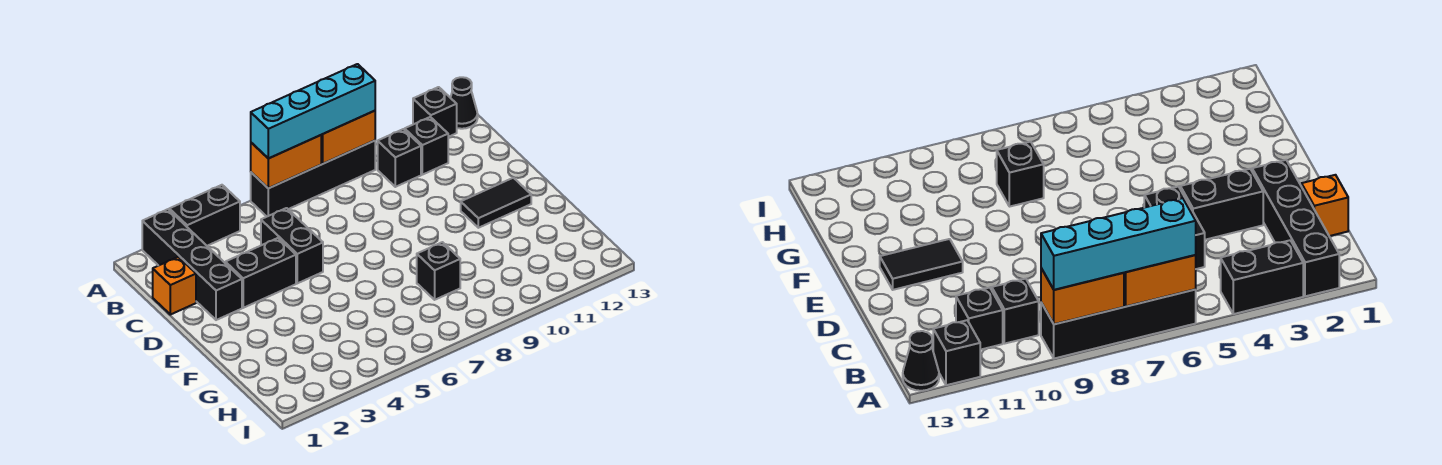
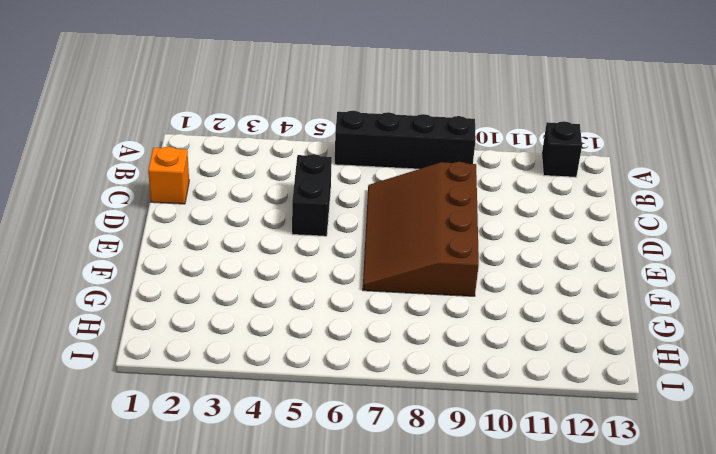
brown 3x4 slope [363,162,479,296] -> none
none -> black 1x4 brick [142,209,242,320]
none -> black 1x2 brick [169,185,240,246]
none -> black 1x1 cone [451,77,478,129]

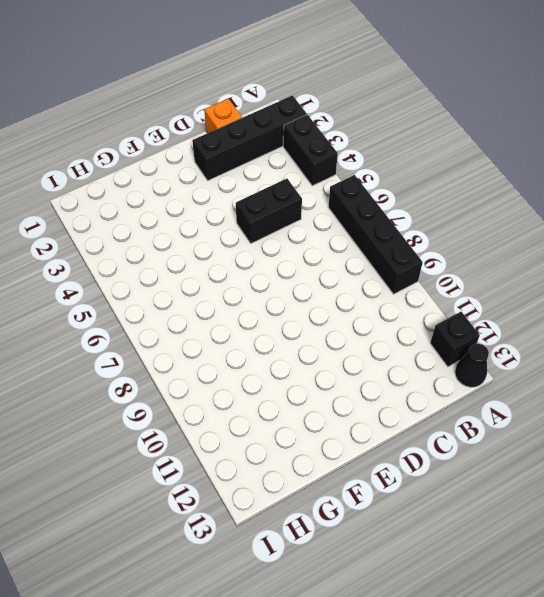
none -> black 1x1 brick [378,129,421,187]
none -> black 1x1 brick [405,117,448,175]
none -> black 1x2 brick [225,238,296,308]

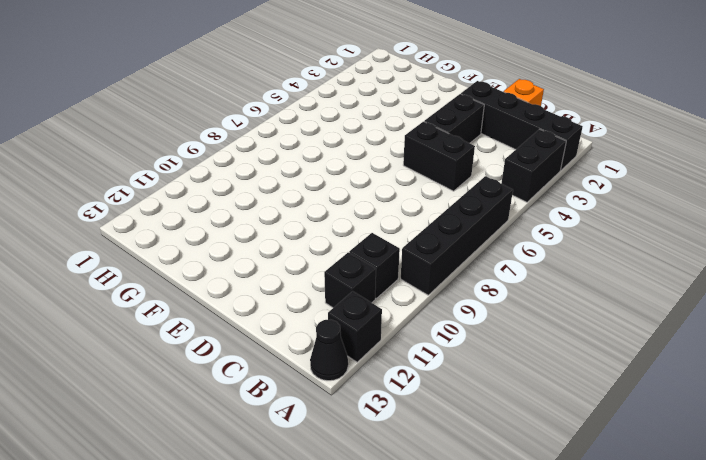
none -> black 1x2 tile [461,178,531,228]
none -> black 1x1 brick [417,242,460,300]
none -> orange 1x2 brick [251,135,321,188]

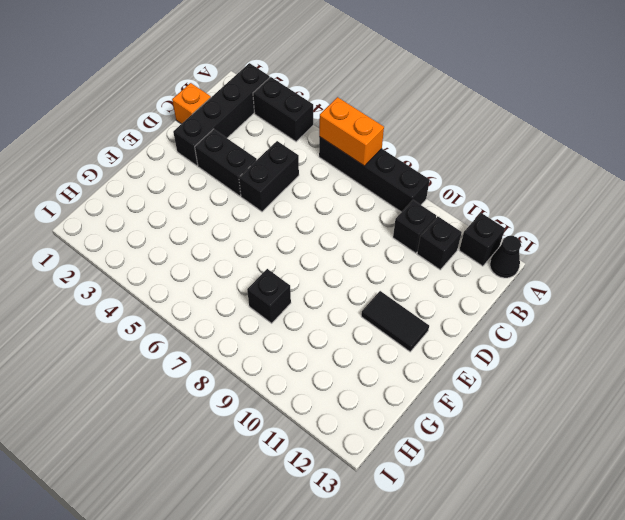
none -> orange 1x2 brick [321,111,375,164]
none -> cyan 1x4 brick [251,64,375,158]

